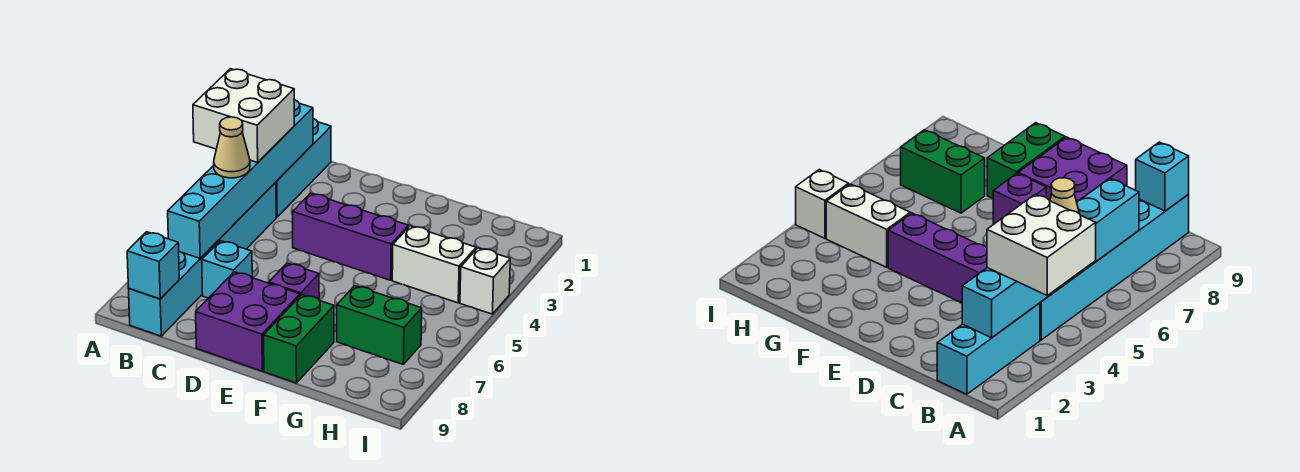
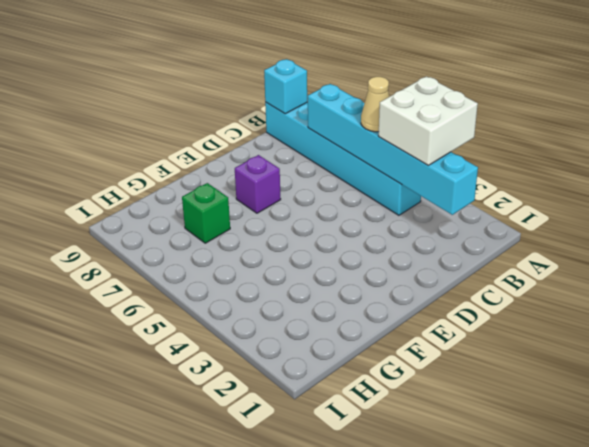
green 1x1 brick [182,183,230,243] -> green 1x2 brick [337,286,422,364]
none -> cyan 1x3 brick [276,119,331,217]
none -> cyan 1x1 brick [202,241,252,298]
none -> purple 1x3 brick [293,193,409,280]

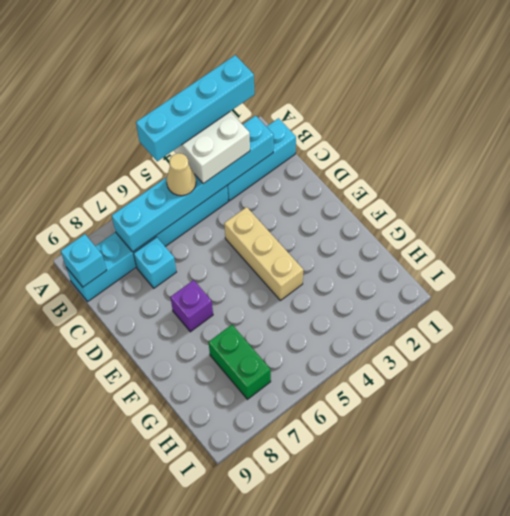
cyan 1x4 brick [136,55,254,161] -> none
tan 1x3 brick [224,207,303,300] -> purple 1x3 brick [293,193,409,280]
none -> purple 2x2 brick [196,272,300,371]
none -> green 1x2 brick [264,295,334,383]
none -> white 1x2 brick [392,226,476,303]

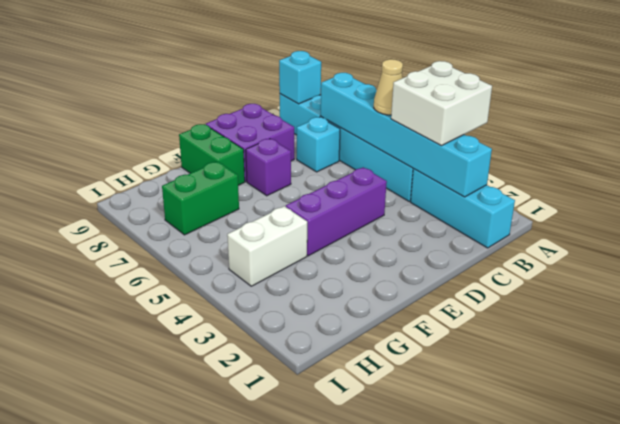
none -> white 1x1 brick [460,248,510,314]

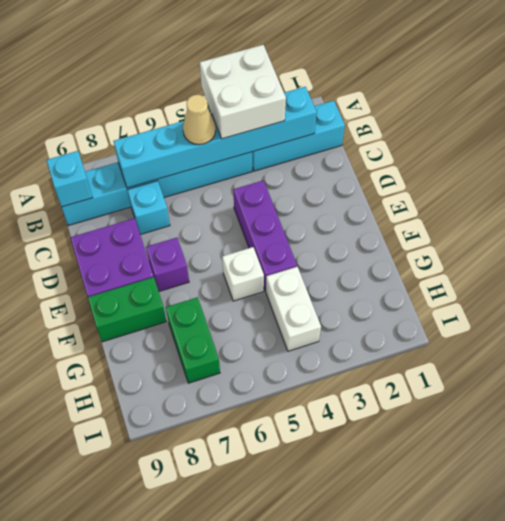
white 1x1 brick [222,247,264,301] -> white 1x1 brick moved to [460,248,510,314]

